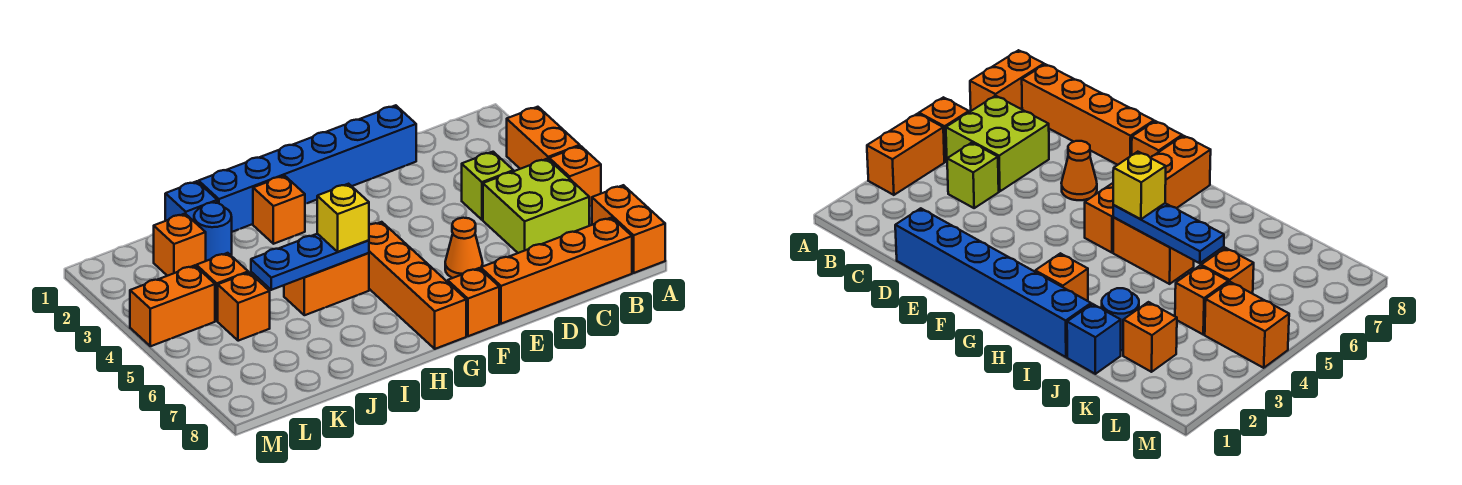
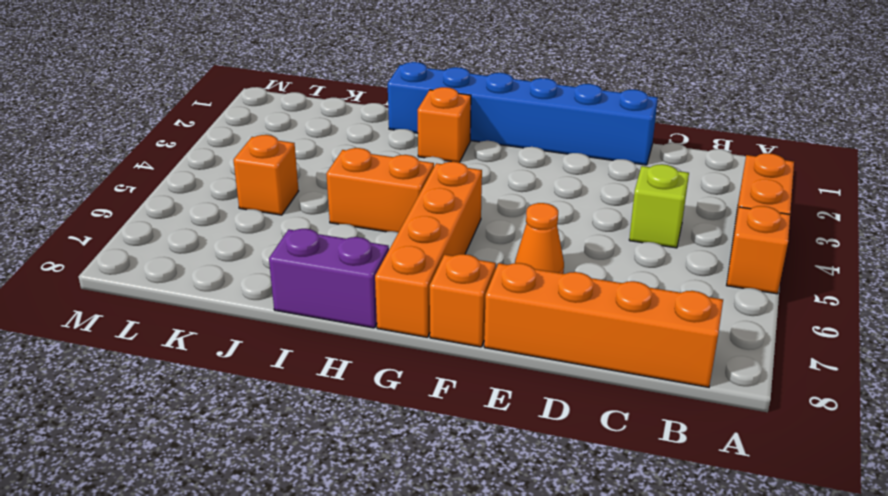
purple 1x2 brick [269,229,389,328] -> none
none -> orange 1x2 brick [592,185,665,273]
none -> lime 2x2 brick [483,159,589,253]
none -> blue 1x1 brick [165,181,217,221]

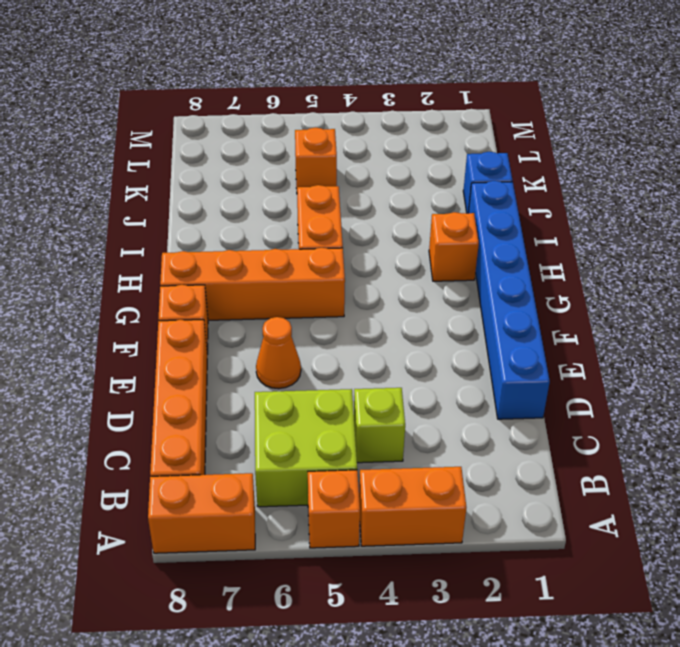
none -> blue 1x1 round brick [194,202,232,261]
none -> orange 1x1 brick [154,214,206,276]
none -> orange 1x1 brick [196,253,248,321]

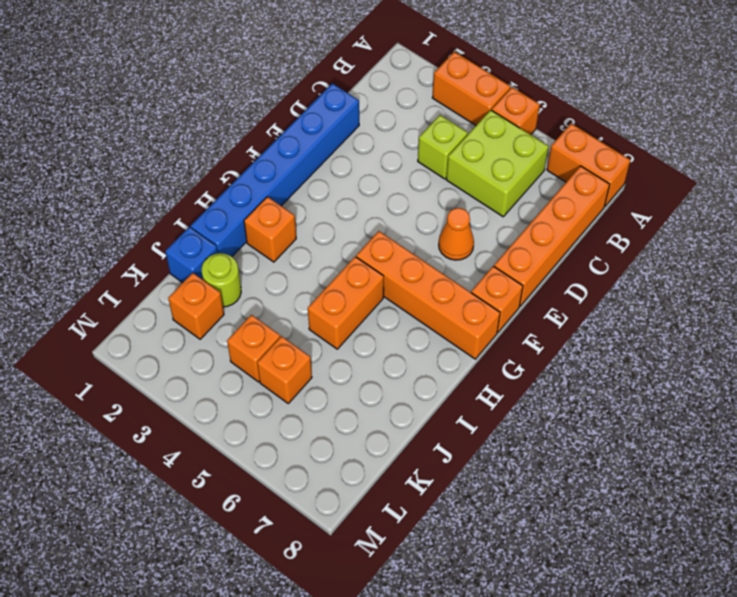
lime 1x1 round brick [202,253,241,307] -> blue 1x1 round brick [194,202,232,261]
none -> orange 1x2 brick [130,265,215,346]
none -> blue 1x3 plate [251,234,369,290]
none -> yellow 1x1 brick [317,184,369,252]

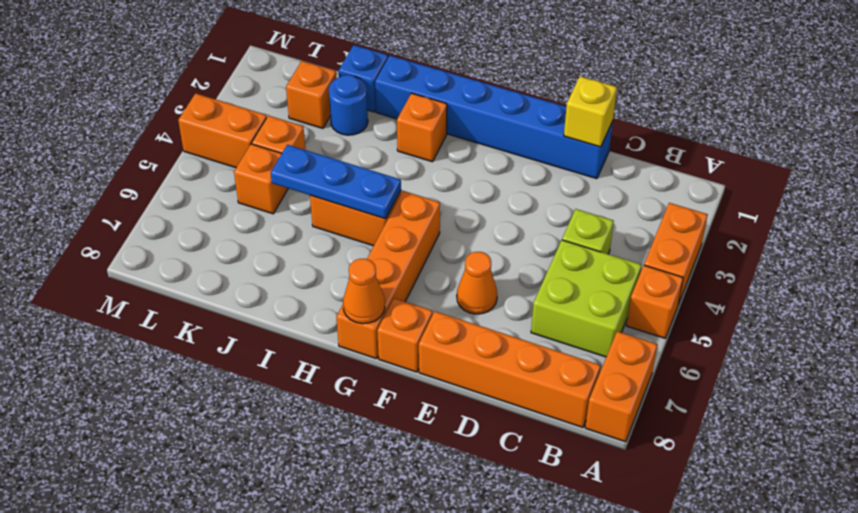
yellow 1x1 brick [564,76,617,147] -> yellow 1x1 brick moved to [317,184,369,252]
orange 1x1 cone [343,259,385,324] -> none

